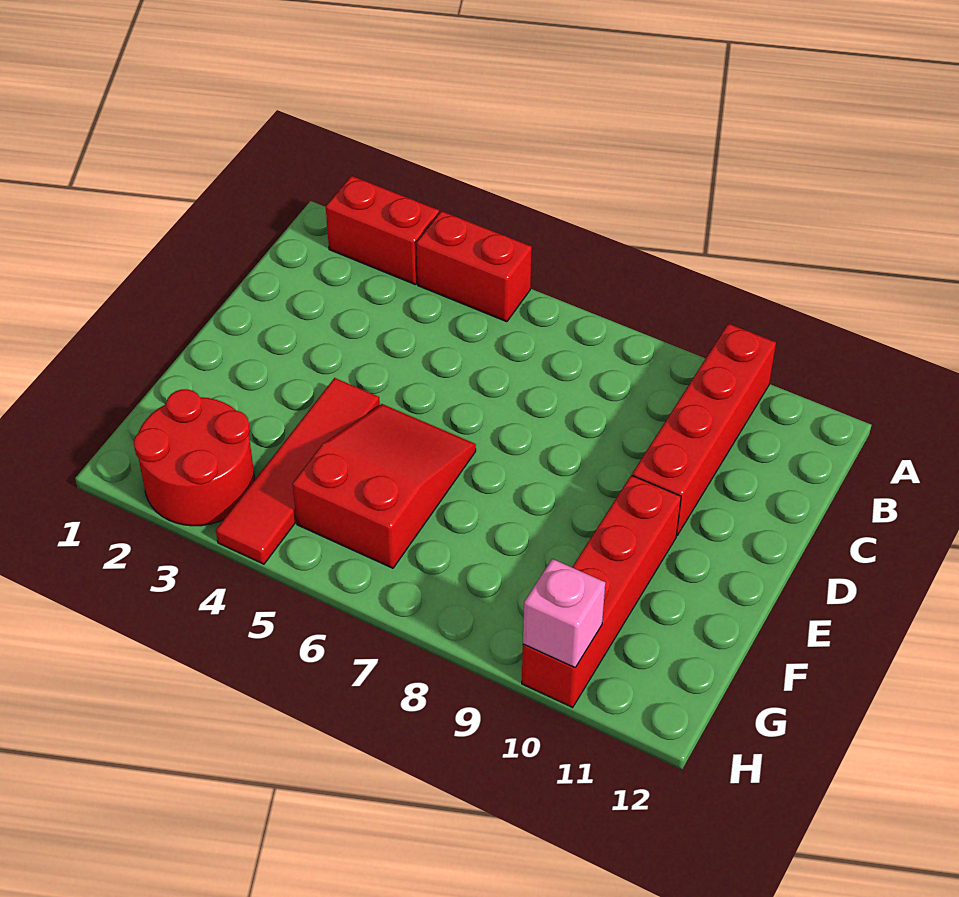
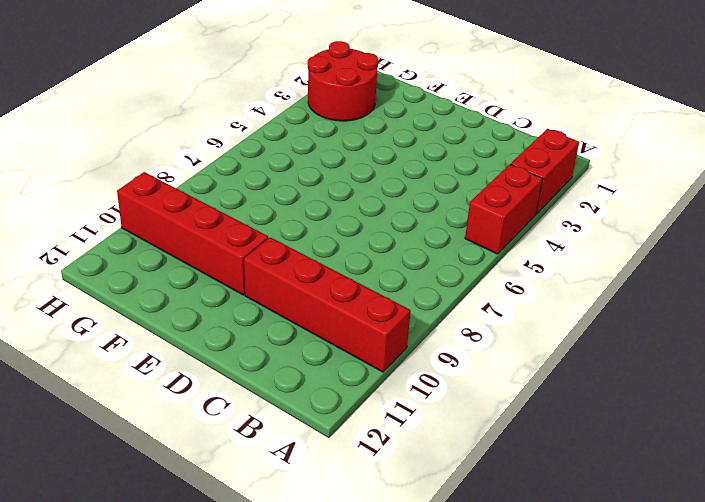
none -> red 1x4 tile [216,378,380,564]
none -> red 2x3 slope [292,404,476,568]

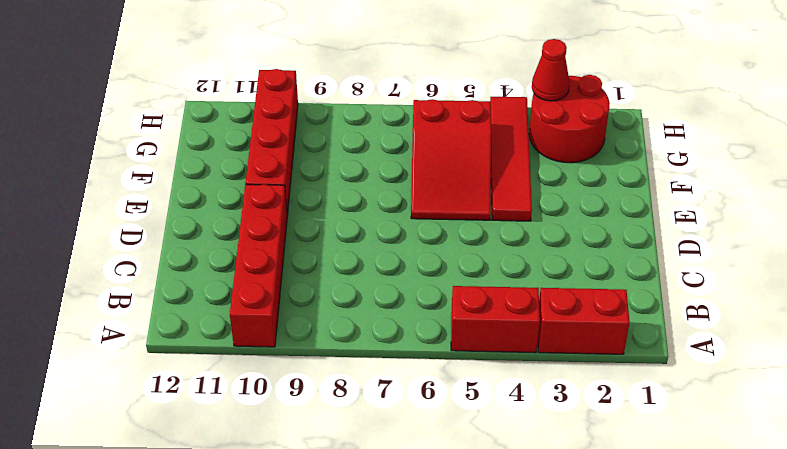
red 1x1 cone [532,39,570,101] -> none
none -> pink 1x1 brick [523,559,605,667]

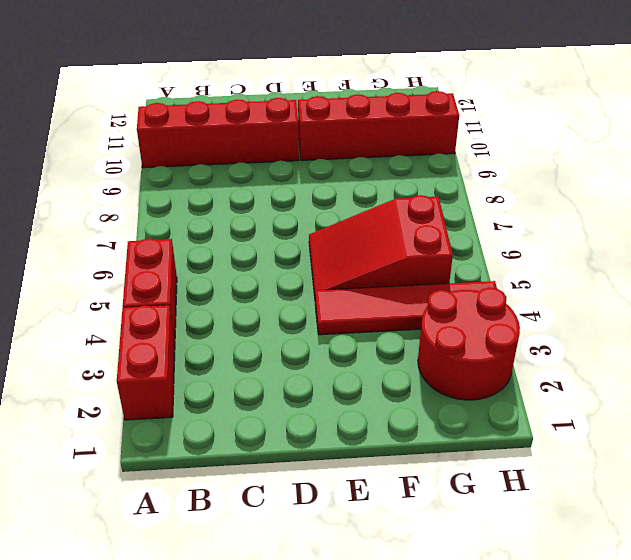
none -> pink 1x1 brick [523,559,605,667]

